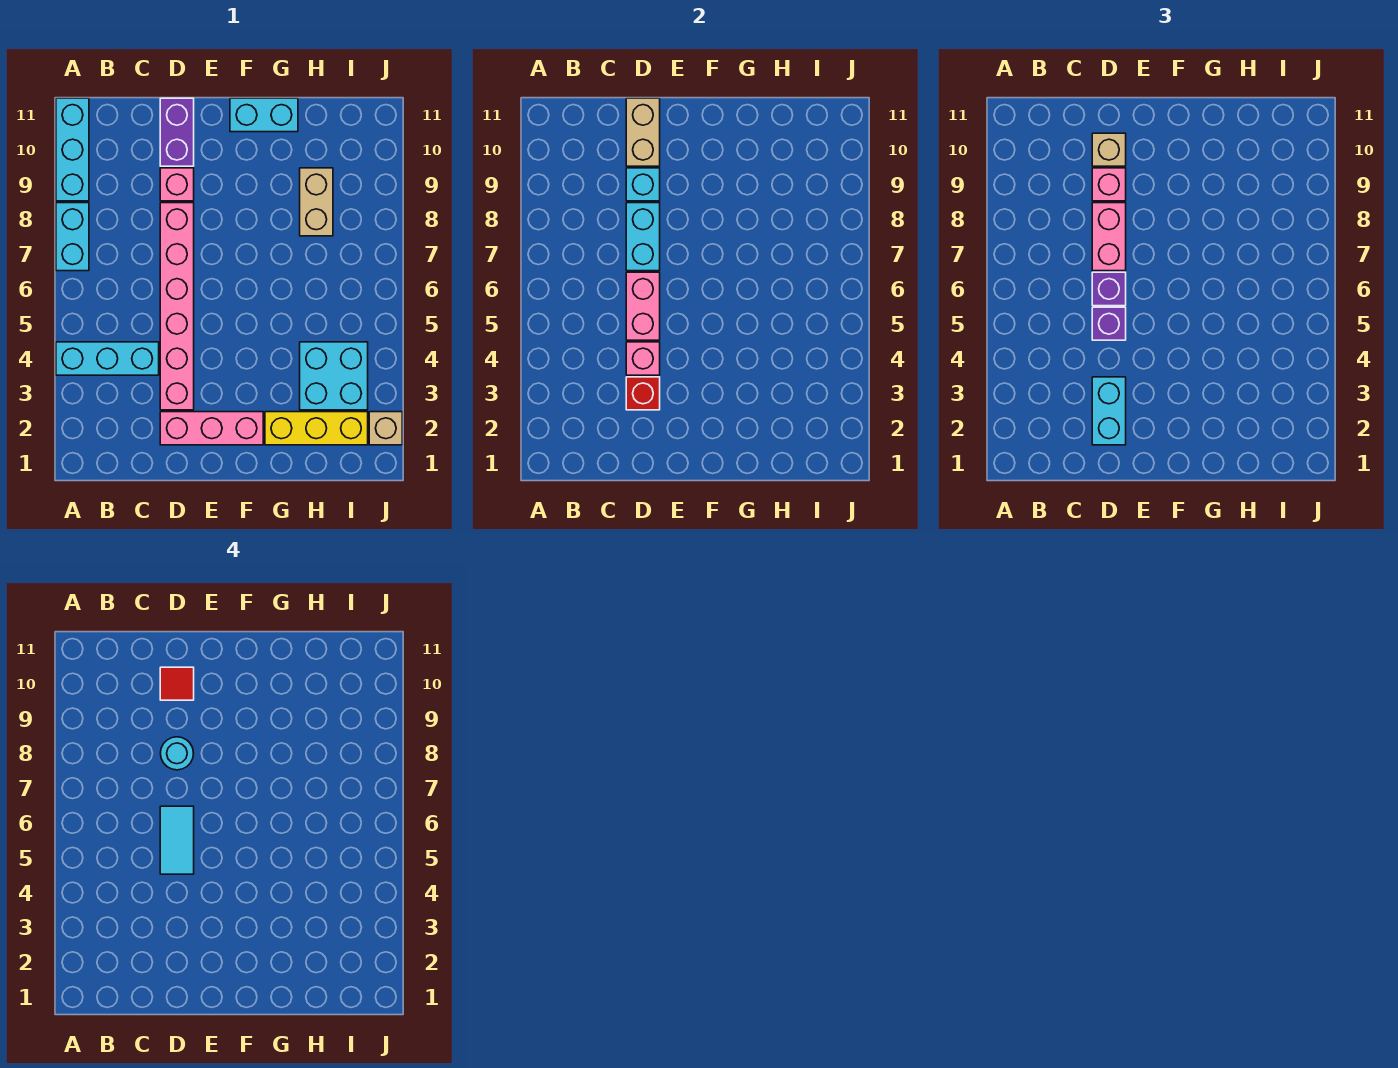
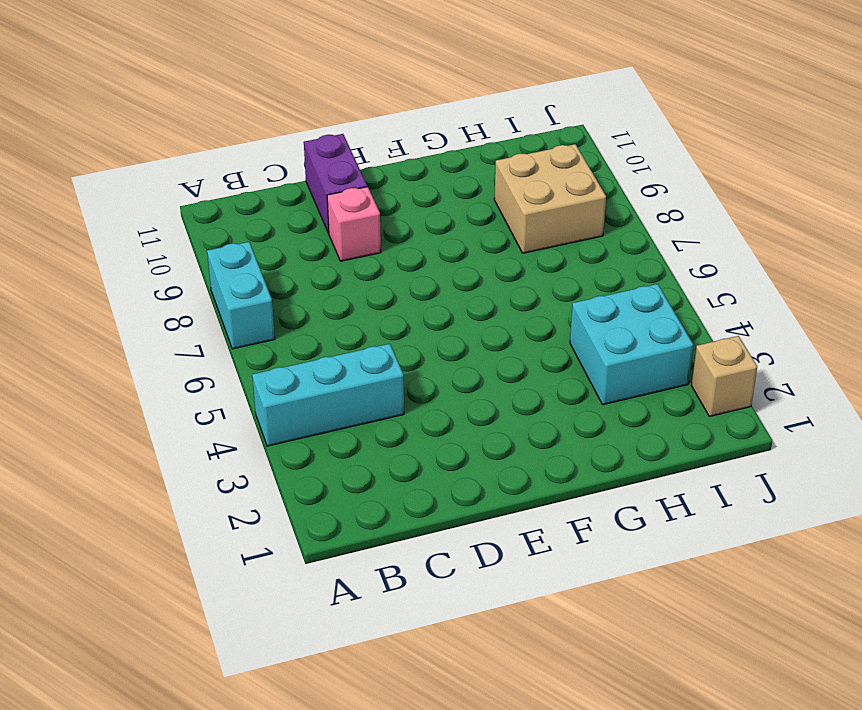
tan 2x2 brick [494,144,606,253] -> tan 1x2 brick [300,168,333,236]
none -> cyan 1x3 brick [56,98,89,201]
none -> pink 1x3 brick [160,412,263,445]
none -> pink 1x6 brick [160,203,194,410]

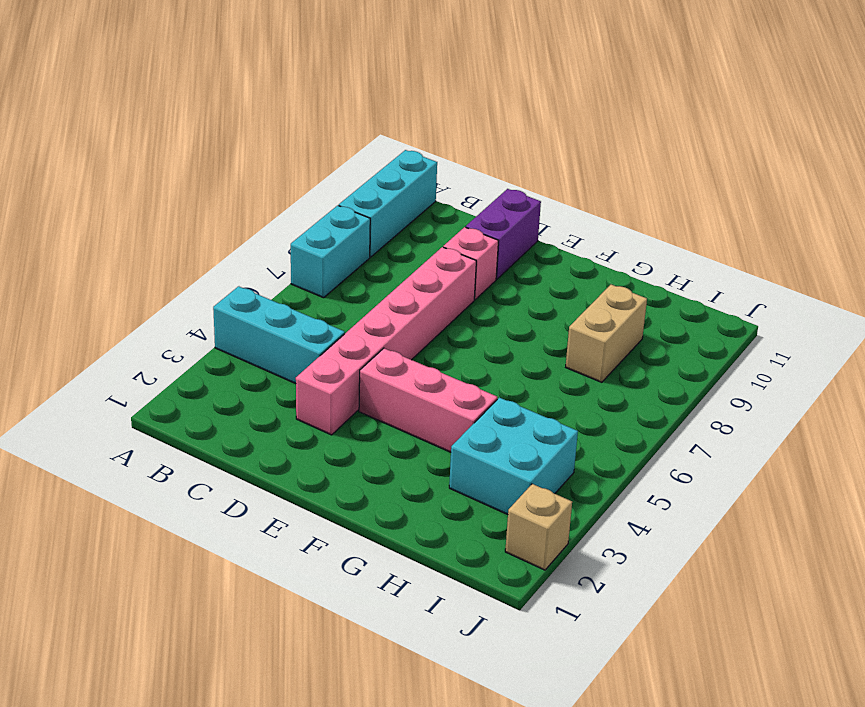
pink 1x3 brick [359,348,497,452] -> pink 1x3 brick moved to [160,412,263,445]
none -> cyan 1x2 brick [230,98,298,132]
none -> yellow 1x3 brick [265,412,368,445]
none -> red 1x1 brick [626,377,660,410]

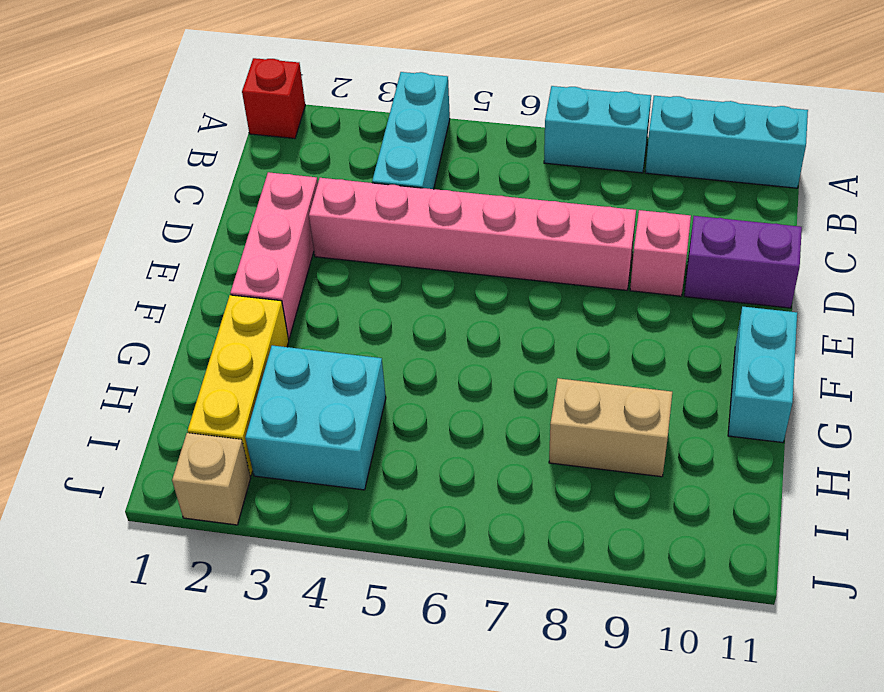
red 1x1 brick [242,58,305,139] -> red 1x1 brick moved to [626,377,660,410]
none -> pink 1x1 brick [626,342,660,375]
none -> pink 1x2 brick [626,272,660,340]
none -> cyan 1x2 brick [626,203,660,271]

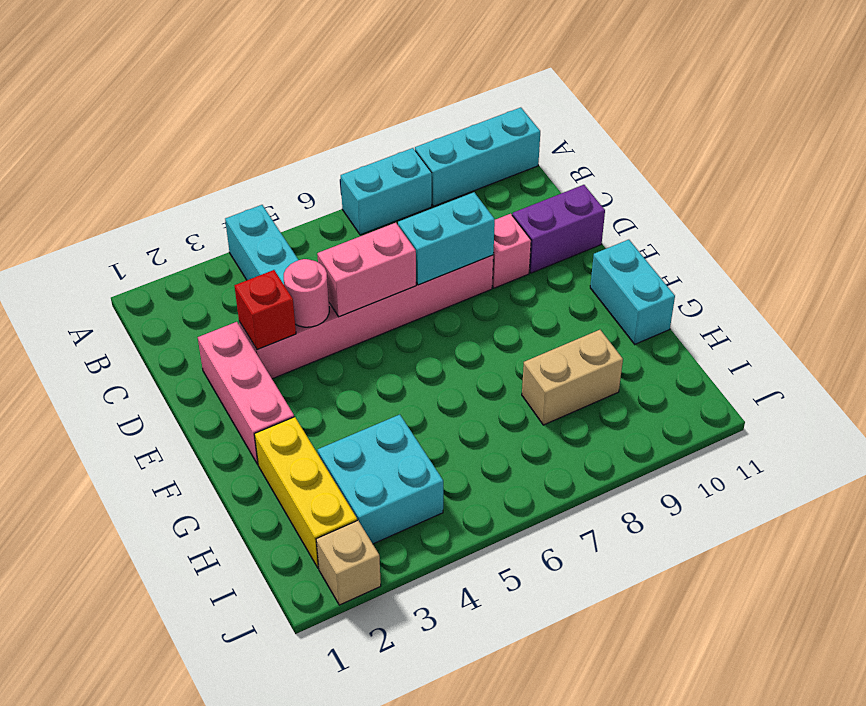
pink 1x1 round brick [284,259,329,327] -> pink 1x1 brick [626,342,660,375]
none -> cyan 1x1 brick [626,168,660,201]
none -> tan 1x2 brick [626,98,660,166]
none -> cyan 1x2 brick [1092,377,1126,445]

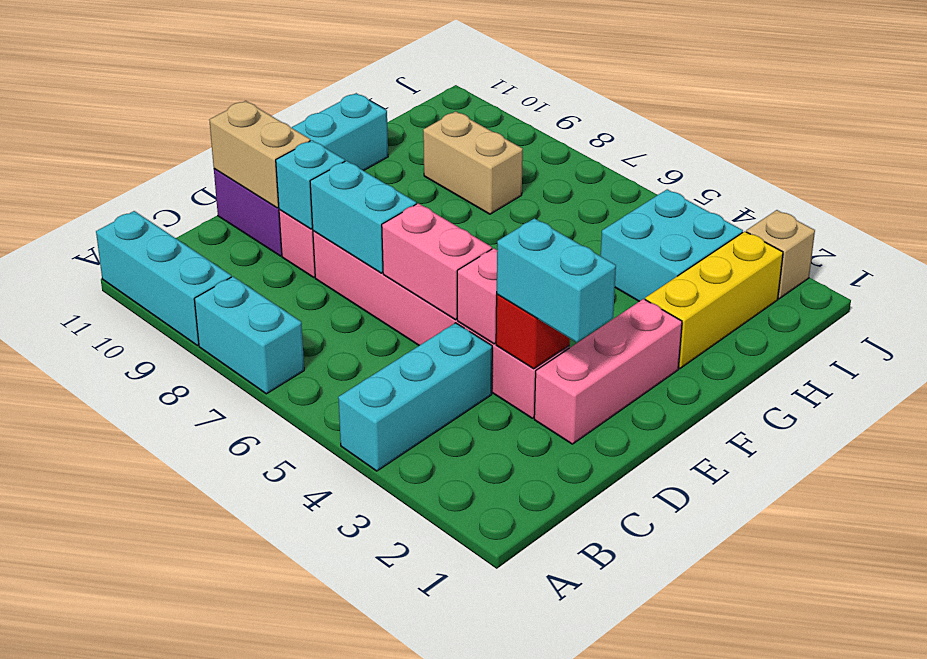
none -> purple 1x1 brick [1092,307,1126,340]
none -> purple 1x1 brick [1092,272,1126,306]
none -> pink 1x2 brick [1092,203,1126,271]

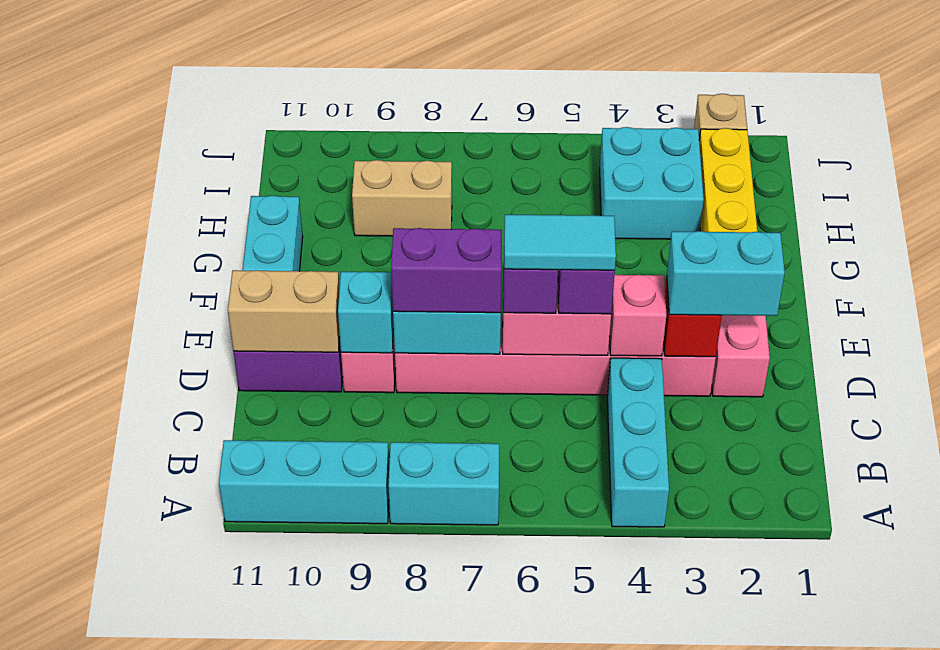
purple 1x2 brick [391,228,502,313] -> pink 1x2 brick [1092,203,1126,271]
none -> pink 1x1 brick [1092,168,1126,201]
none -> tan 1x1 brick [1092,133,1126,166]
none -> cyan 1x1 round brick [160,737,194,770]

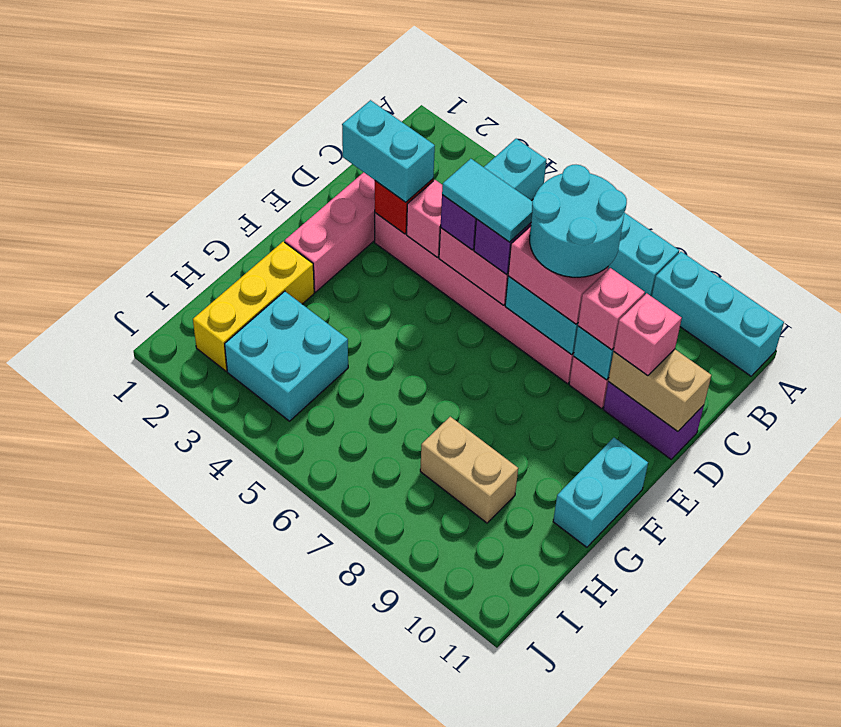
cyan 2x2 round brick [530,165,627,277] -> cyan 1x1 round brick [160,737,194,770]
pink 1x1 brick [614,293,682,376] -> tan 1x1 brick [1092,133,1126,166]
none -> tan 1x1 brick [369,412,402,445]
none -> red 1x1 tile [160,667,194,700]

